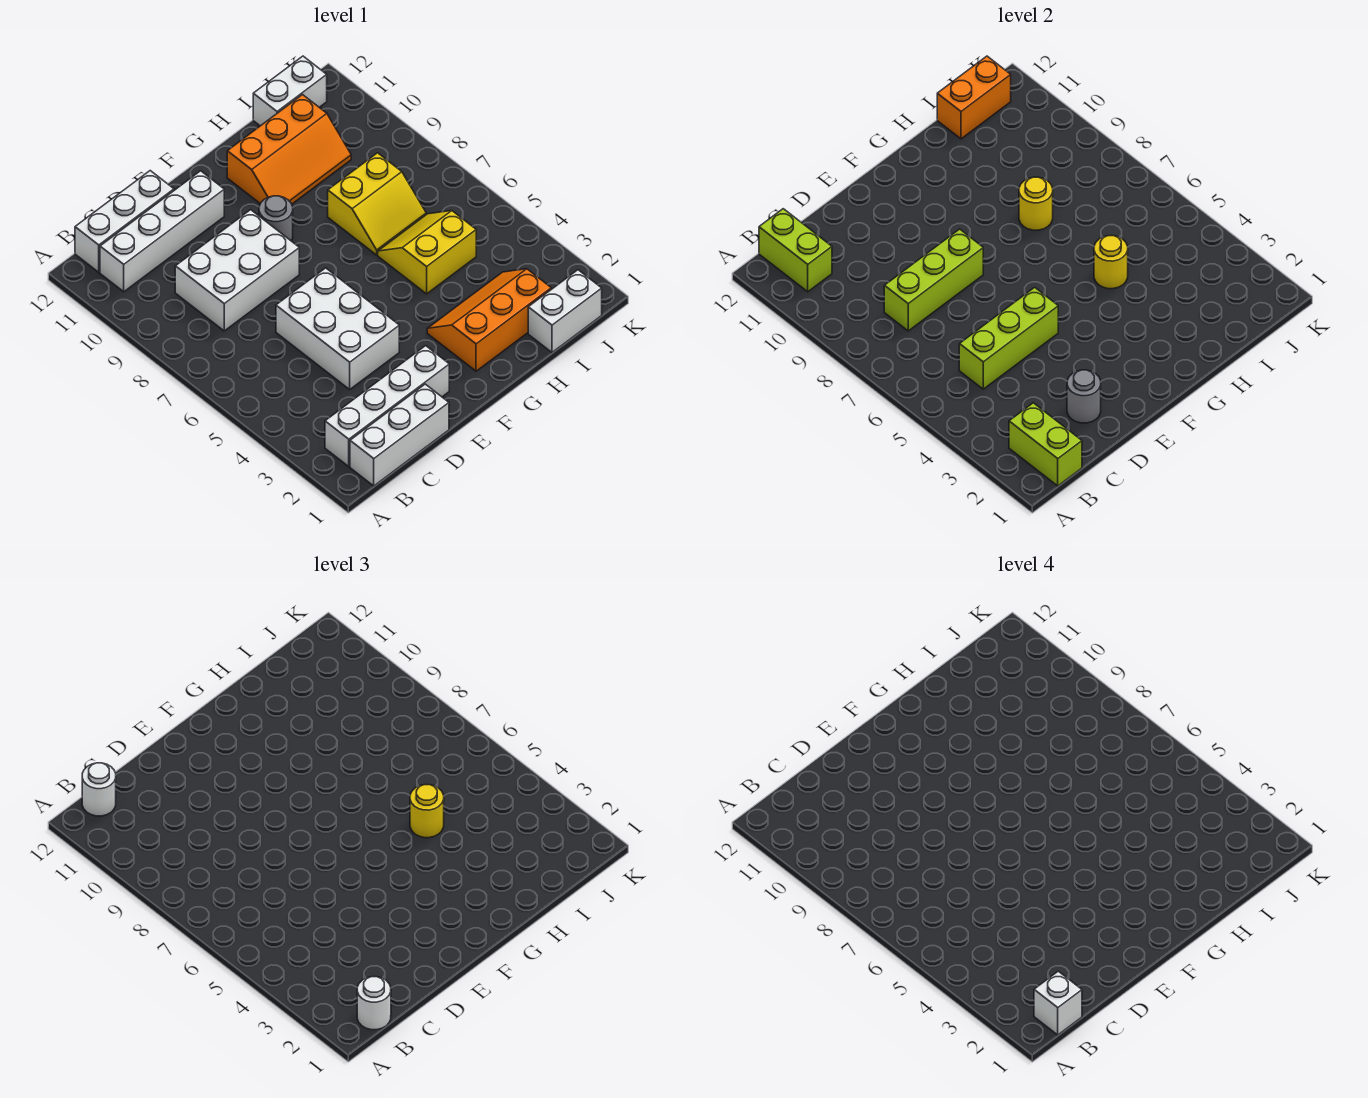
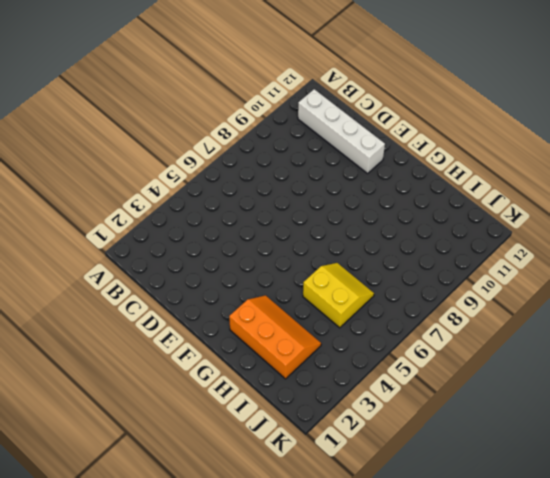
none -> white 1x3 brick [350,384,449,486]
none -> white 1x4 brick [325,346,449,466]
none -> white 1x3 brick [75,171,174,272]

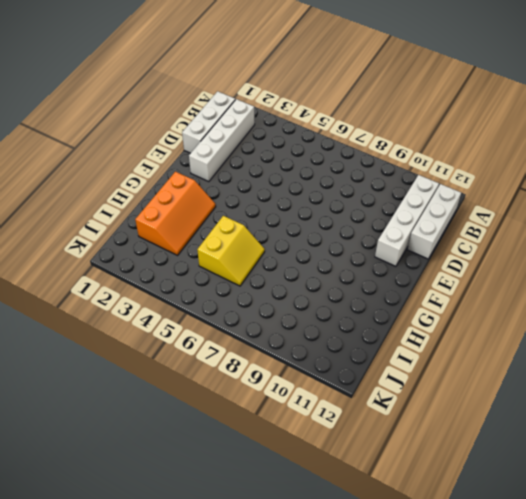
none -> white 2x3 brick [175,210,299,331]
none -> white 2x3 brick [276,268,399,389]
none -> grey 1x1 round brick [259,196,293,241]

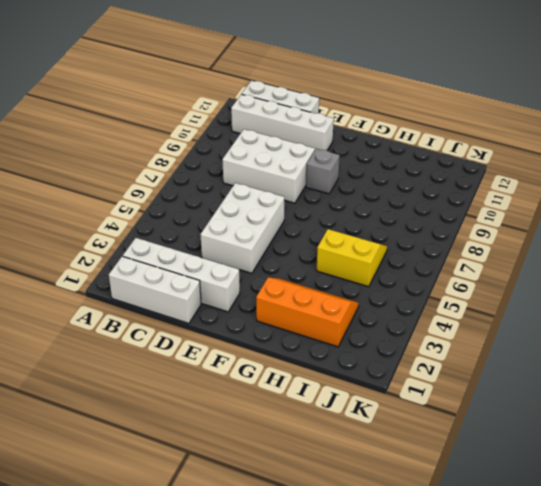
grey 1x1 brick [306,149,340,194] -> grey 1x1 round brick [259,196,293,241]
none -> orange 2x3 slope [227,95,351,204]
none -> yellow 2x2 slope [328,153,426,255]
none -> white 1x2 brick [528,270,602,352]

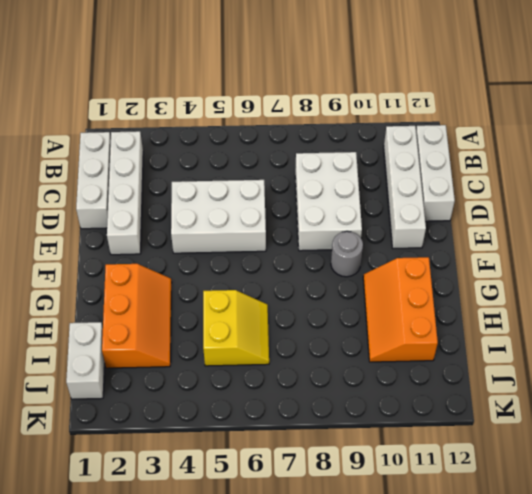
none -> yellow 2x2 slope [328,153,426,255]
none -> white 1x2 brick [253,56,327,126]
none -> lime 1x2 brick [1009,403,1082,486]

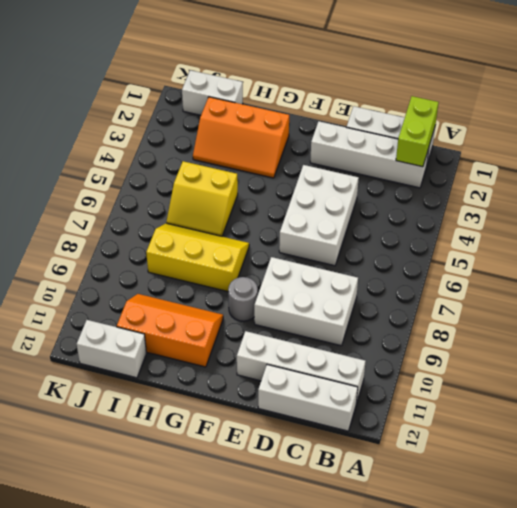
yellow 2x3 slope [146,223,249,292] -> yellow 2x2 slope [328,153,426,255]
none -> lime 1x2 brick [759,209,832,292]
none -> lime 1x3 brick [959,287,1058,389]
none -> lime 1x3 brick [884,229,983,331]

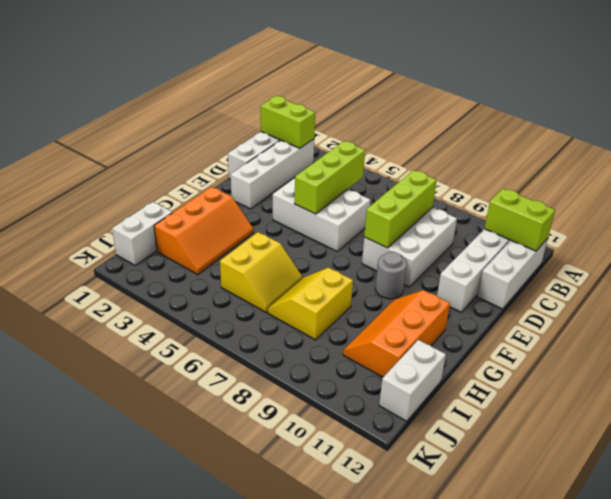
none -> grey 1x1 round brick [1067,370,1101,423]
none -> yellow 1x1 round brick [1094,236,1128,289]
none -> yellow 1x1 round brick [1019,177,1053,230]

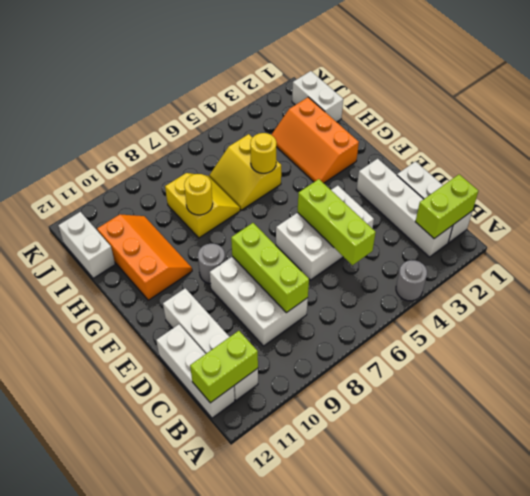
grey 1x1 round brick [396,260,427,301] -> grey 1x1 round brick moved to [1067,370,1101,423]
none -> orange 1x2 brick [937,56,1011,139]
none -> white 1x1 round brick [357,977,391,1030]
none -> white 1x1 round brick [82,763,116,816]

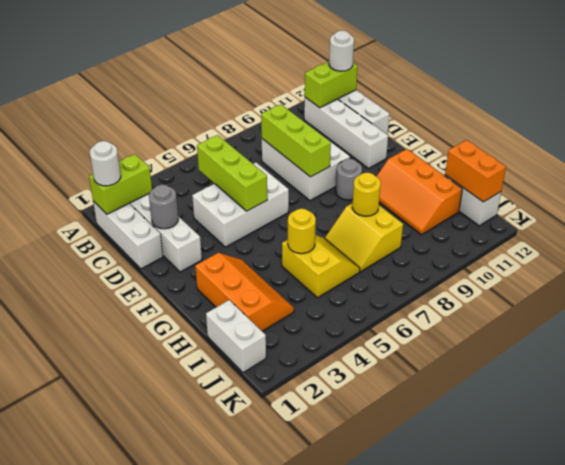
none -> yellow 1x1 round brick [410,785,444,838]
none -> white 1x1 brick [1034,971,1082,1035]

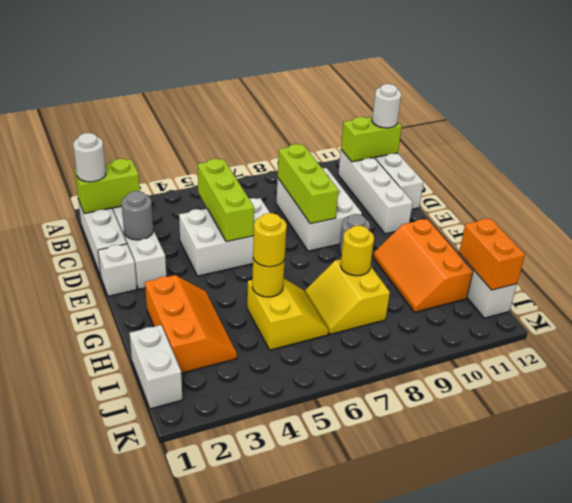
white 1x1 brick [98,244,137,296] -> white 1x1 brick moved to [1034,971,1082,1035]

